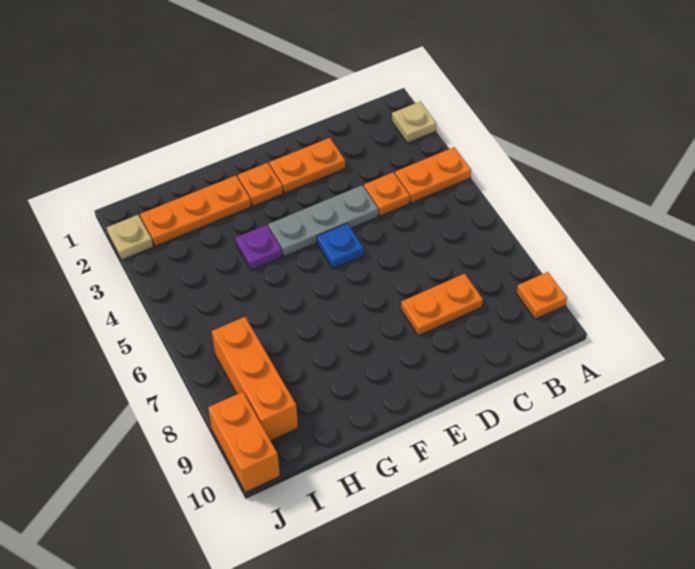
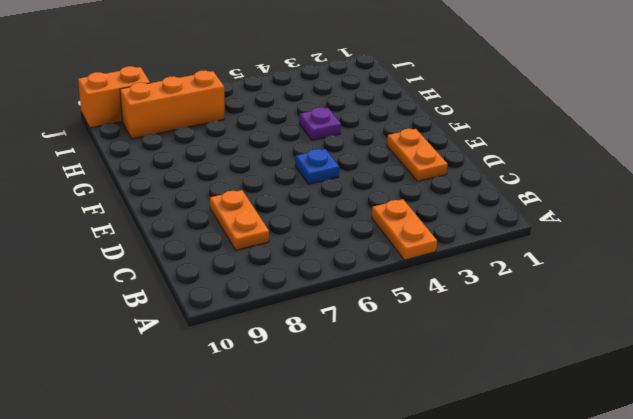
none -> tan 1x1 plate [392,102,436,143]
none -> orange 1x1 plate [516,272,567,319]
none -> orange 1x1 plate [364,172,410,216]

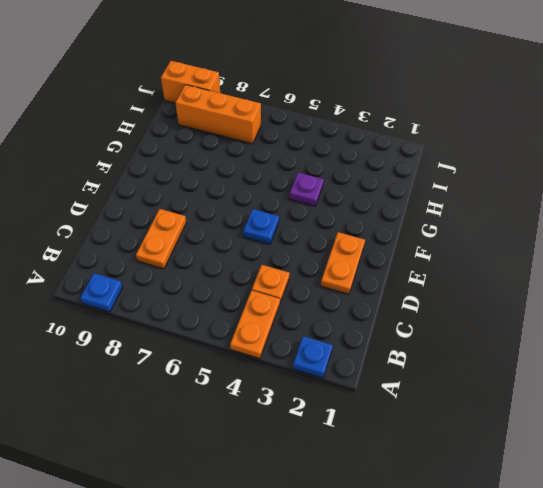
blue 1x1 plate [293,336,333,378] -> tan 1x1 plate [392,102,436,143]
blue 1x1 plate [80,273,123,312] -> orange 1x1 plate [516,272,567,319]
none -> grey 1x3 plate [268,185,378,257]
none -> orange 1x1 plate [238,163,283,206]
none -> orange 1x3 plate [140,176,251,246]

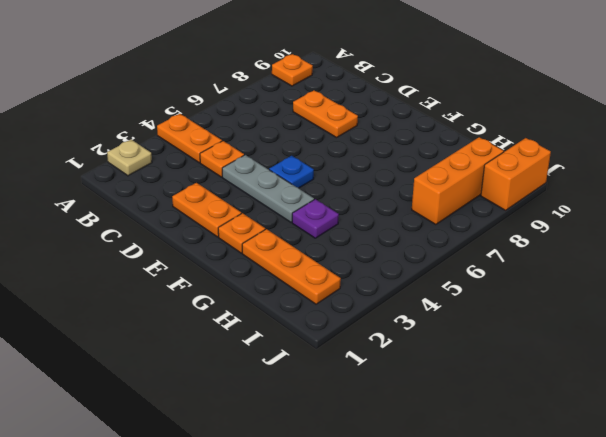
none -> tan 1x1 plate [107,215,153,260]

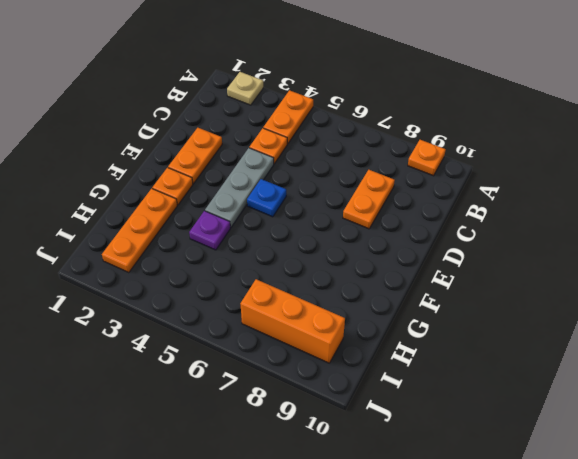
none -> tan 1x1 plate [107,215,153,260]
none -> orange 1x2 brick [208,392,280,492]

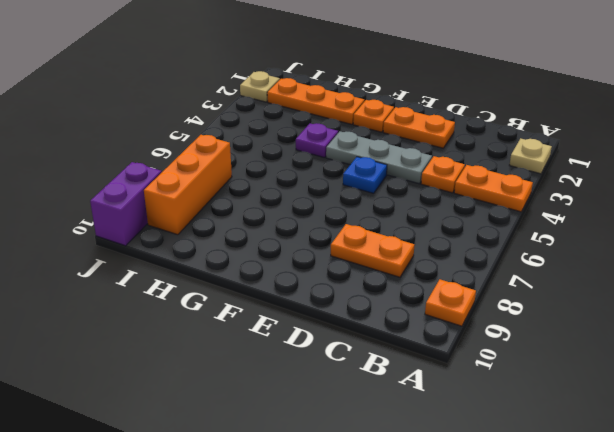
purple 1x2 brick [90,162,162,246] -> orange 1x2 brick [208,392,280,492]

